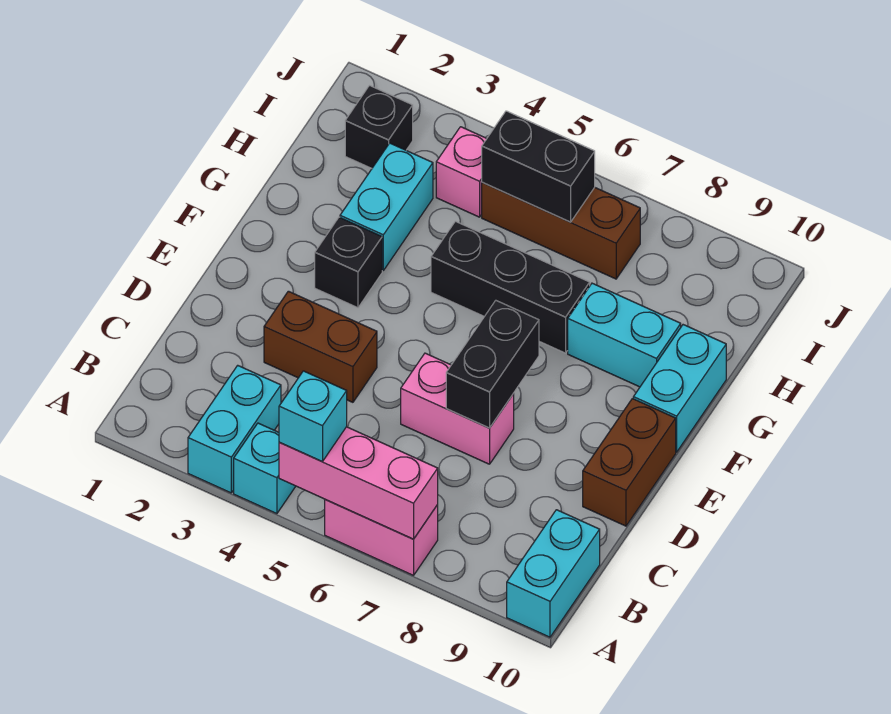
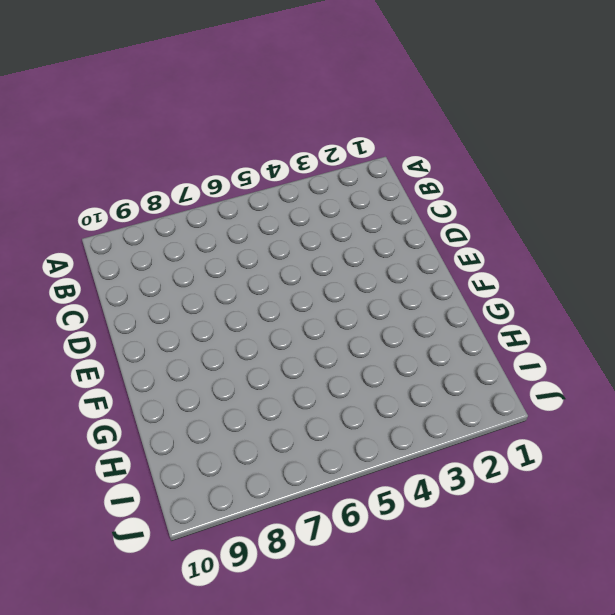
none -> cyan 1x2 brick [188,365,281,493]
none -> cyan 1x1 brick [234,423,296,514]
none -> pink 1x2 brick [325,500,438,575]

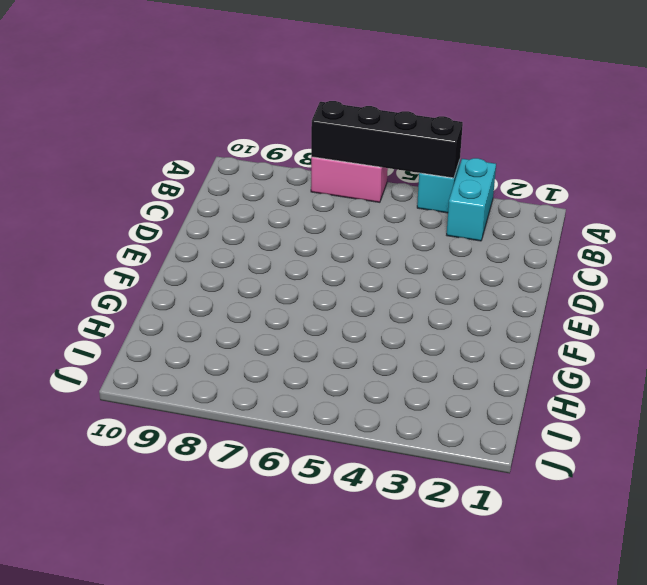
black 1x4 brick [311,101,463,178] -> pink 1x3 brick [279,427,438,539]
none -> cyan 1x2 brick [507,510,600,637]
none -> brown 1x2 brick [264,291,377,402]
none -> pink 1x2 brick [401,353,514,464]

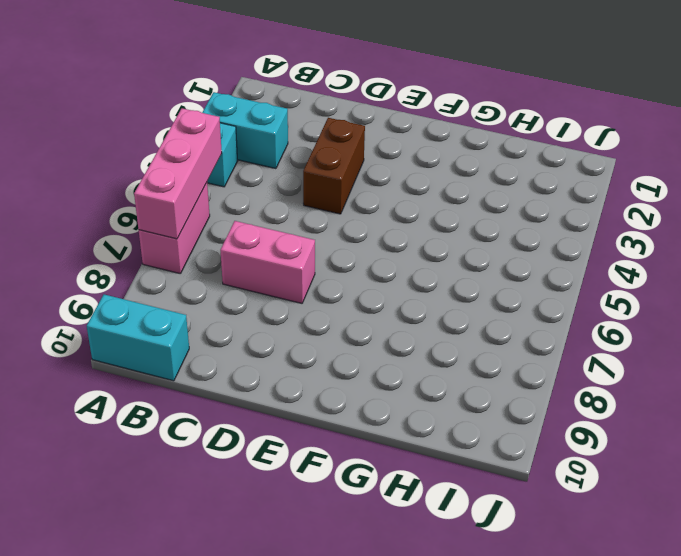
pink 1x2 brick [220,221,315,303] -> pink 1x2 brick turned to [401,353,514,464]
none -> brown 1x2 brick [583,399,676,526]
none -> black 1x1 brick [315,217,382,308]
none -> cyan 1x2 brick [633,325,726,452]

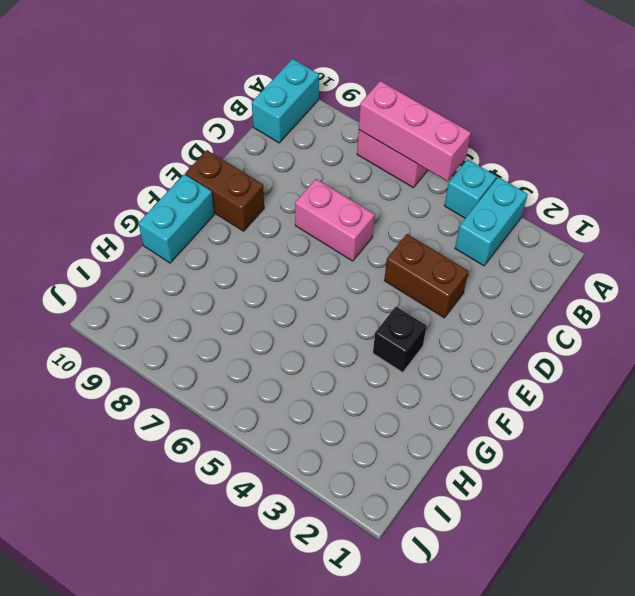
brown 1x2 brick [185,150,264,231] -> brown 1x2 brick turned to [583,399,676,526]
none -> cyan 1x2 brick [340,143,433,270]
none -> black 1x3 brick [431,221,590,353]
none -> cyan 1x2 brick [568,283,681,387]

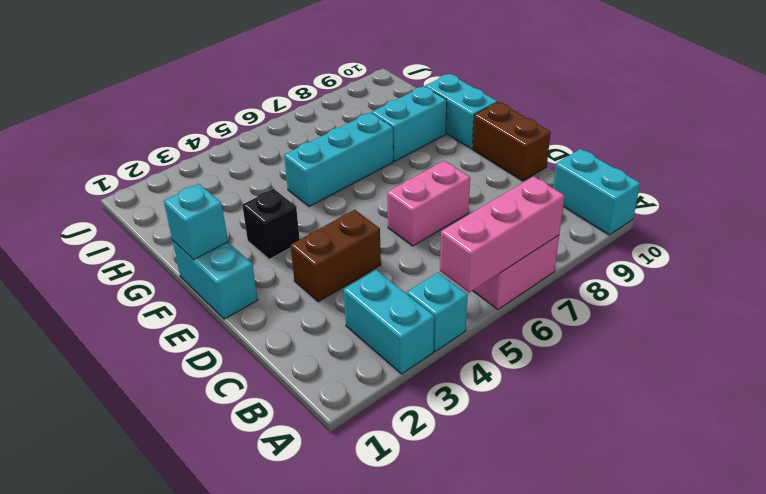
cyan 1x2 brick [172,240,258,319] -> cyan 1x2 brick moved to [340,143,433,270]
cyan 1x1 brick [164,184,228,260] -> cyan 1x1 brick moved to [279,371,347,462]
cyan 1x3 brick [284,112,393,207] -> black 1x3 brick [431,221,590,353]
none -> black 1x1 brick [345,86,413,168]
none -> pink 1x1 brick [436,127,487,217]
none -> brown 1x3 brick [482,182,640,279]

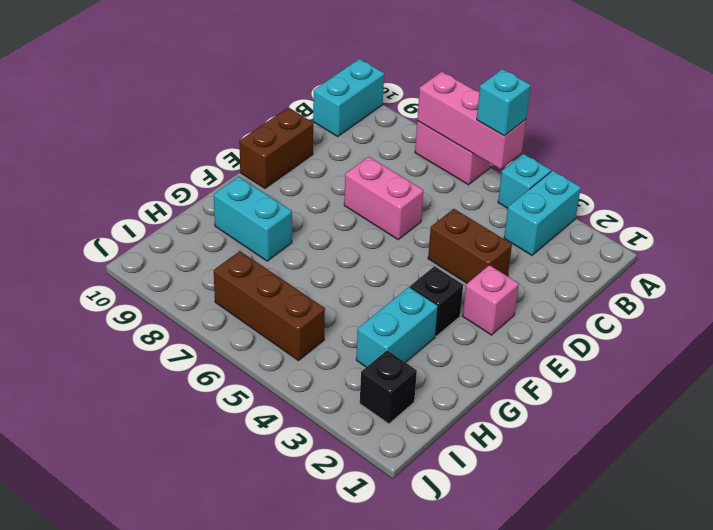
pink 1x1 brick [463,265,519,335] -> pink 1x1 brick moved to [436,127,487,217]
none -> cyan 1x2 brick [633,325,726,452]
none -> black 1x3 brick [431,221,590,353]
none -> black 1x2 brick [446,301,539,428]

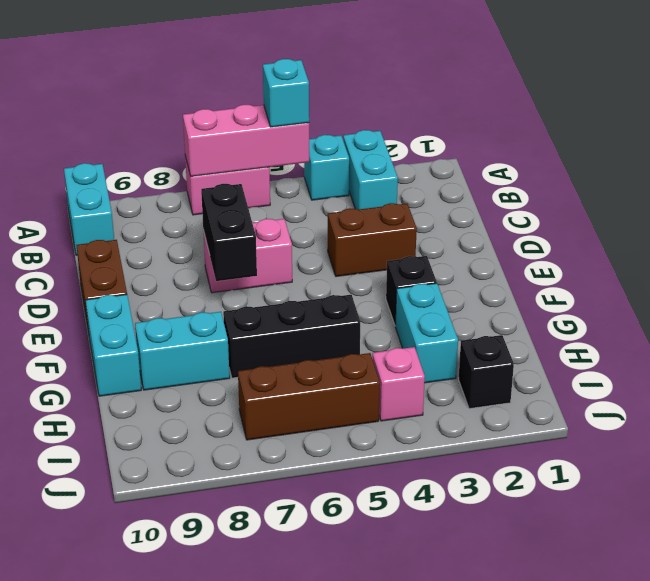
none -> black 1x2 brick [482,111,595,222]

